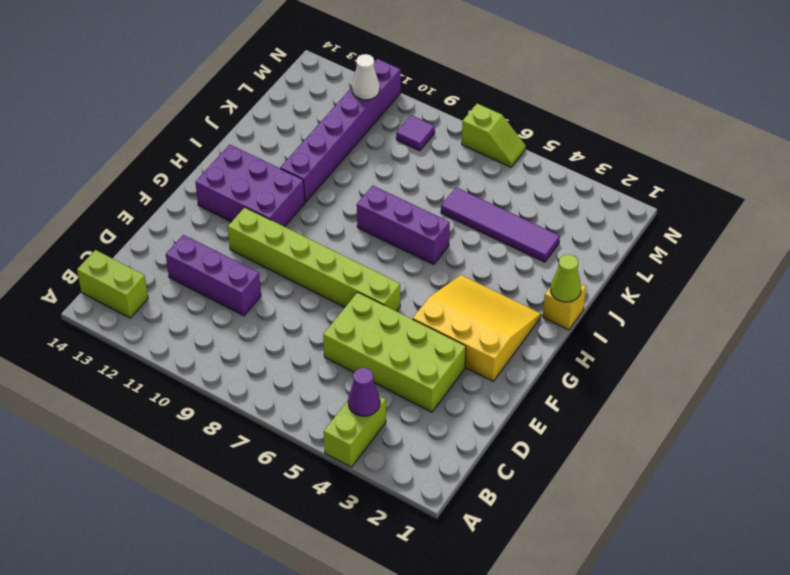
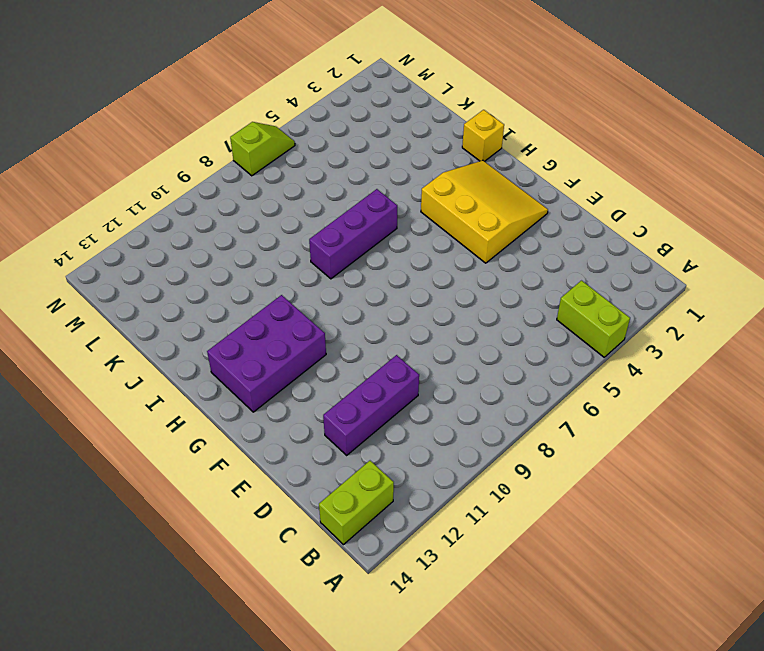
yellow 3x3 slope [421,160,548,263] -> yellow 3x3 slope turned to [413,275,541,381]
none -> lime 2x4 brick [323,292,466,412]
none -> lime 1x6 brick [228,207,400,311]
none -> purple 1x6 brick [280,59,401,202]

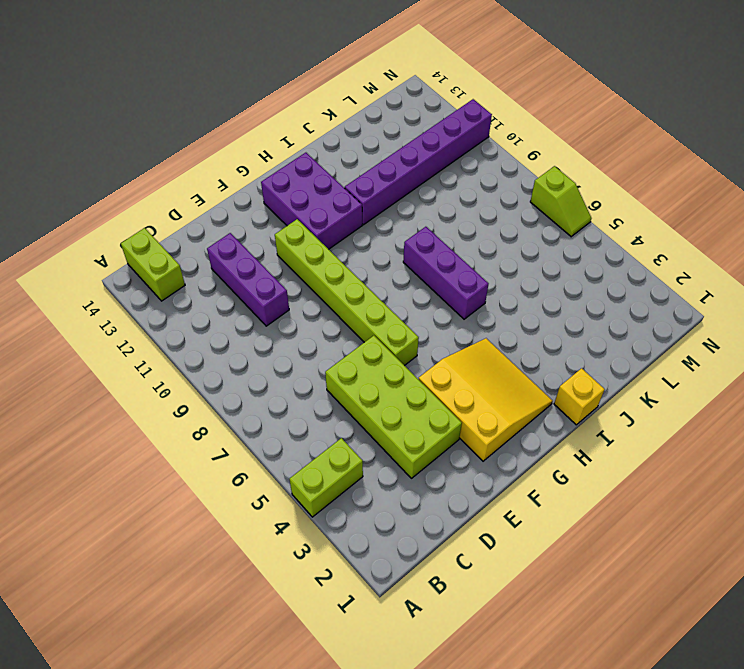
none -> purple 1x4 tile [441,187,560,262]
none -> purple 1x1 tile [396,115,435,151]
none -> purple 1x1 cone [348,368,380,416]

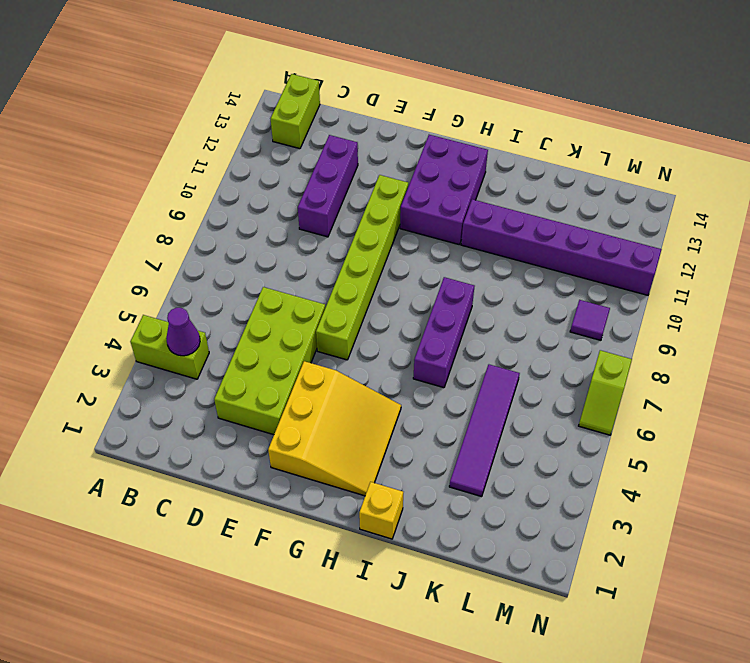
none -> lime 1x1 cone [550,254,581,302]
none -> white 1x1 cone [352,54,380,100]

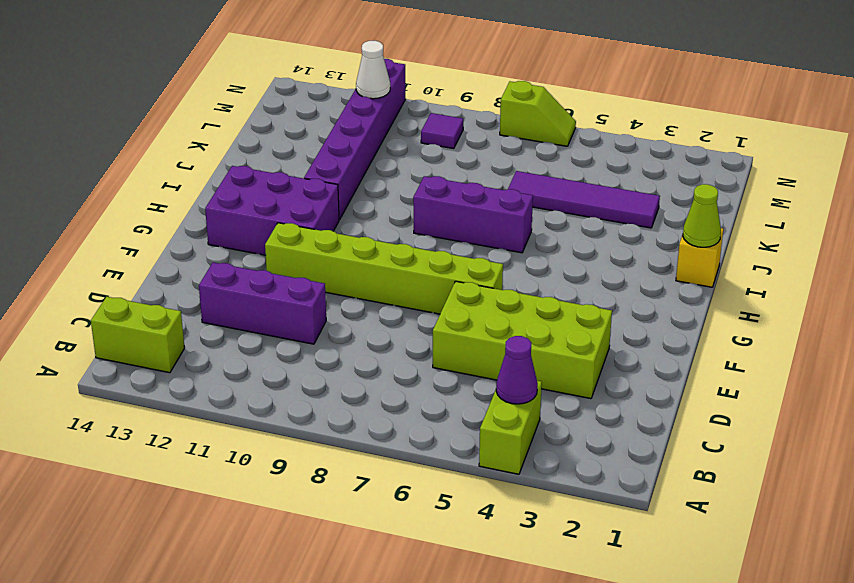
none -> yellow 3x3 slope [413,275,541,381]

